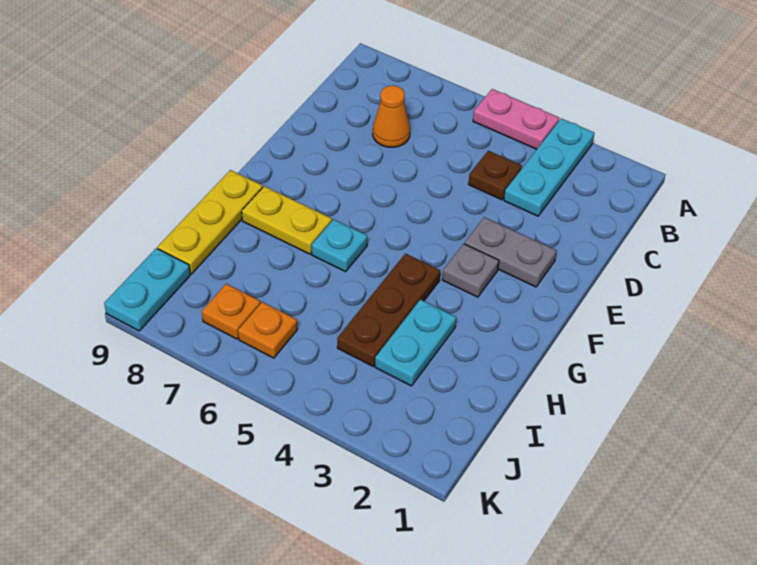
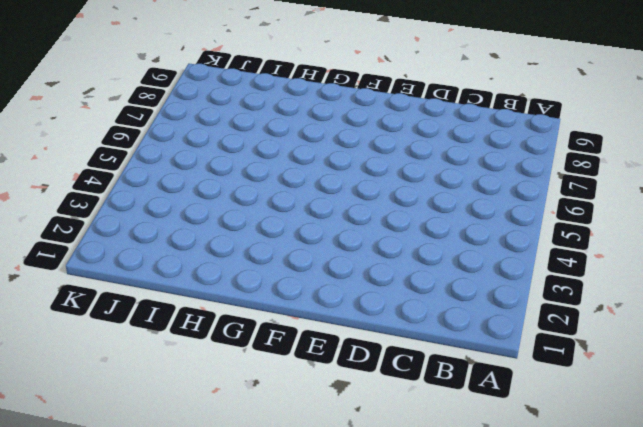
none -> cyan 1x3 plate [504,119,594,216]
none -> pink 1x2 plate [473,89,559,149]
none -> brown 1x1 plate [468,151,522,200]

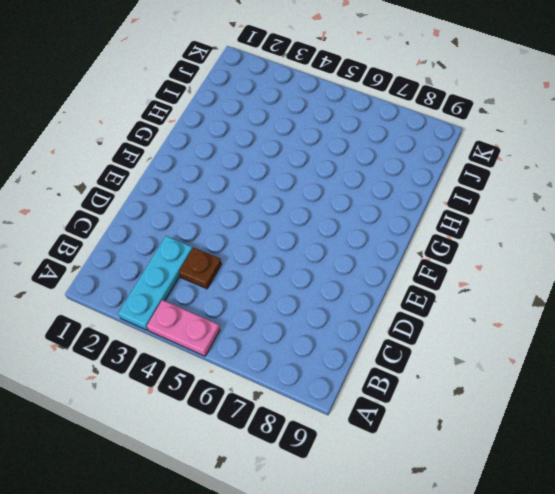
none -> orange 1x1 cone [373,86,410,147]
none -> grey 1x2 plate [464,217,557,287]
none -> grey 1x1 plate [443,244,499,297]

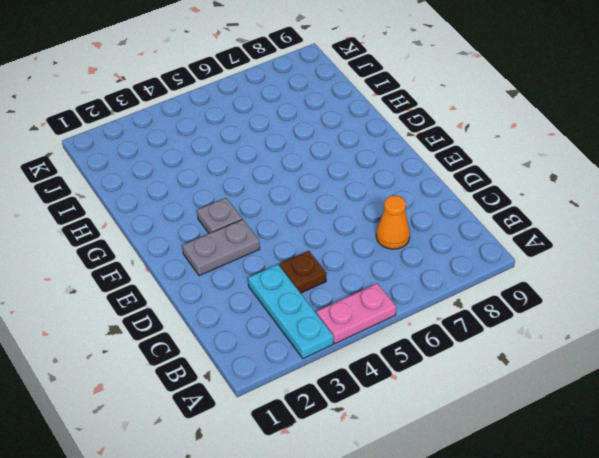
none -> brown 1x3 plate [337,254,440,366]
none -> cyan 1x1 plate [312,219,367,272]
none -> yellow 1x2 plate [242,186,332,254]

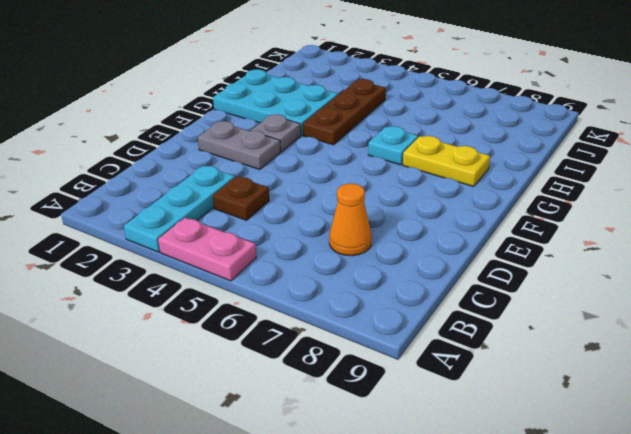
cyan 2x3 plate [213,69,338,135] -> cyan 1x2 plate [375,299,456,386]
none -> yellow 1x3 plate [158,170,263,274]
none -> orange 1x1 plate [238,302,297,358]
none -> orange 1x1 plate [202,284,261,339]

